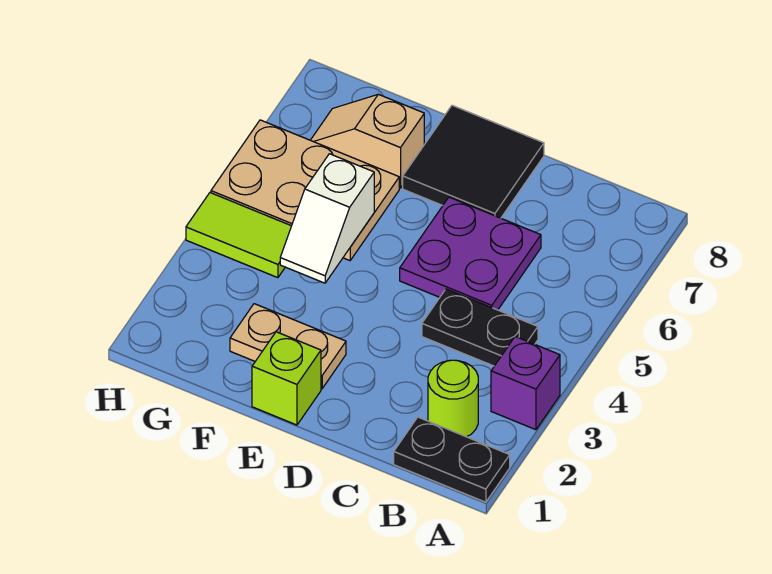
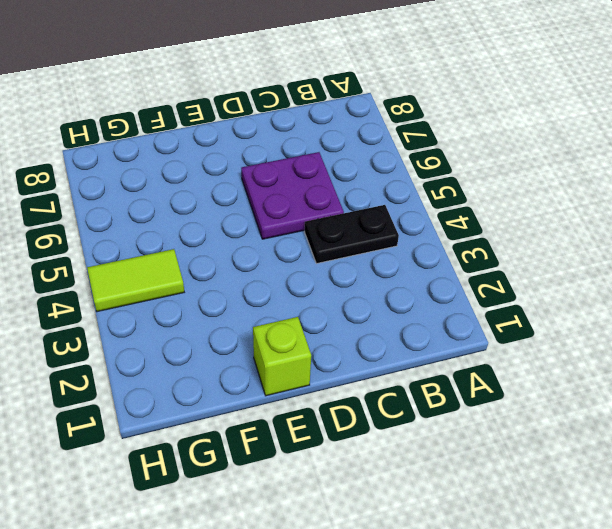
none -> black 1x2 plate [394,417,510,502]
none -> purple 1x1 brick [491,337,560,430]
none -> lime 1x1 round brick [428,360,478,437]

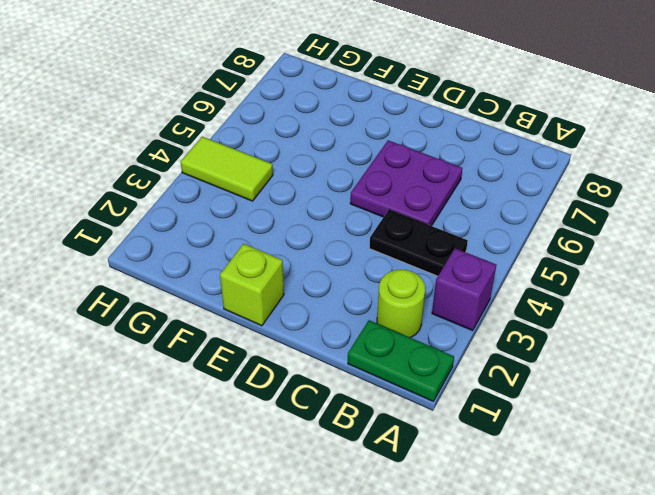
green 1x2 plate [348,320,454,401] -> black 1x2 plate [394,417,510,502]
none -> black 2x2 tile [403,105,544,218]
none -> tan 1x2 plate [230,304,346,389]
none -> tan 2x3 plate [211,120,399,261]

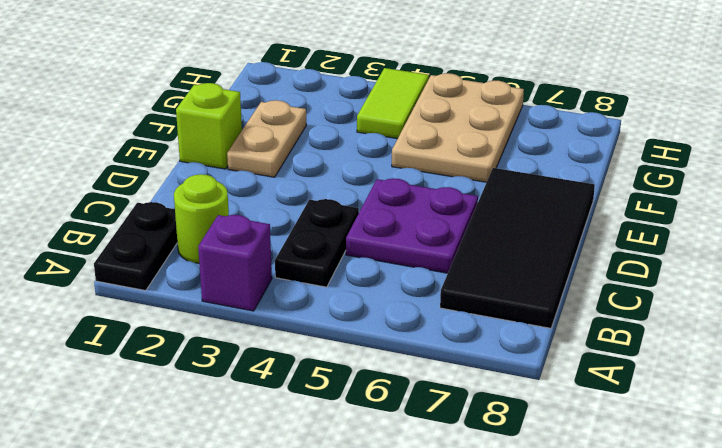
black 2x4 tile [440,168,595,328] -> black 2x2 tile [403,105,544,218]
none -> tan 1x2 slope [311,94,424,188]
none -> white 1x2 slope [280,154,374,283]

